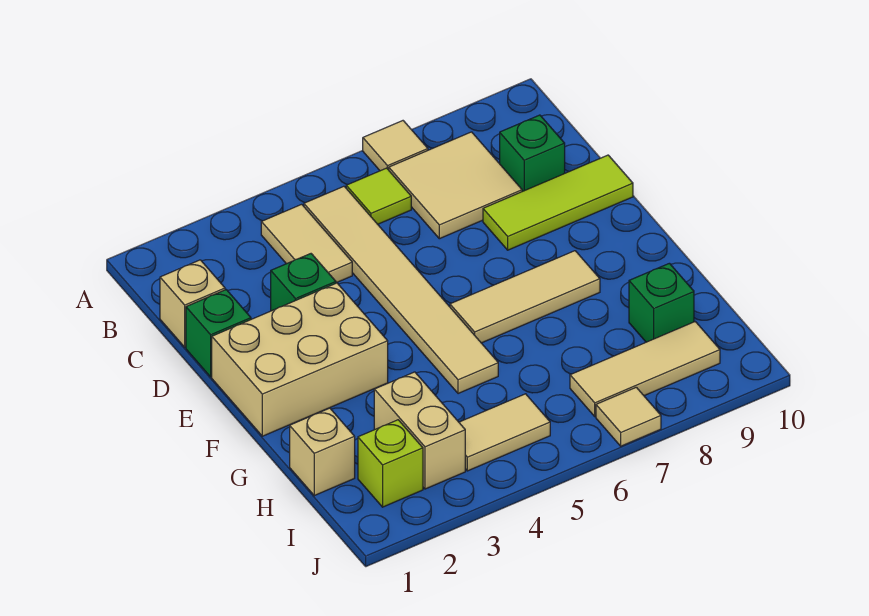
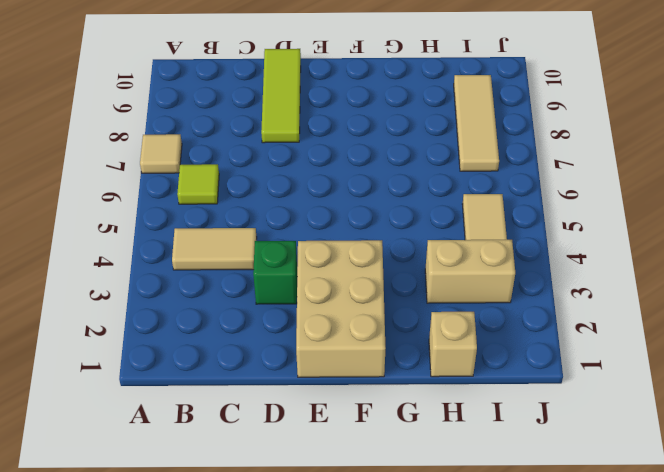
none -> tan 1x6 tile [304,186,498,394]
none -> tan 2x2 tile [389,132,522,239]
none -> tan 1x1 brick [160,260,225,347]

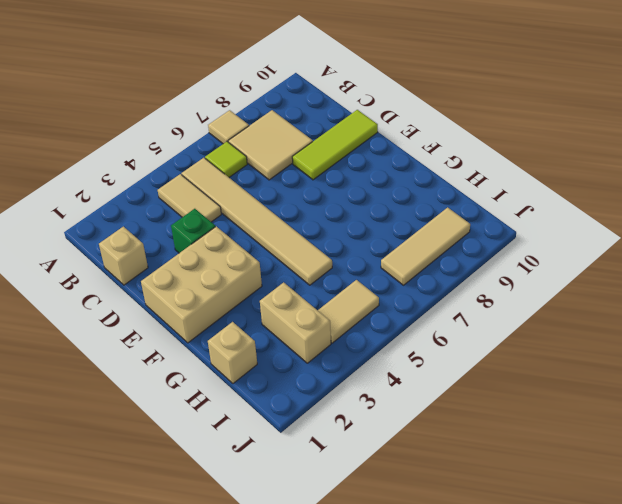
none -> green 1x1 brick [500,115,565,192]
none -> green 1x1 brick [186,290,251,377]
none -> tan 1x3 tile [450,251,600,343]

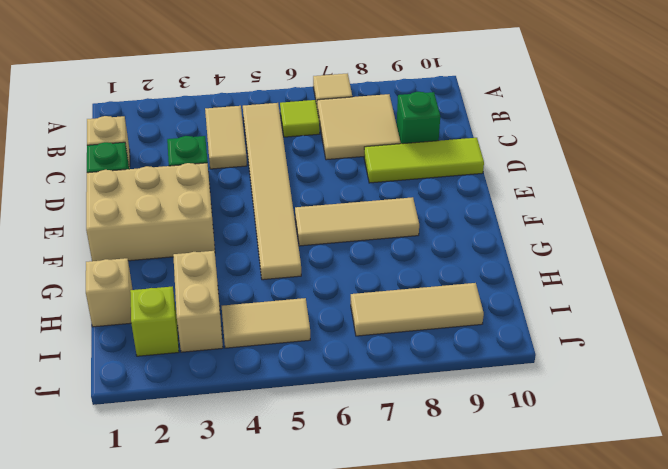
none -> green 1x1 brick [629,263,694,342]
none -> tan 1x1 tile [596,387,661,446]

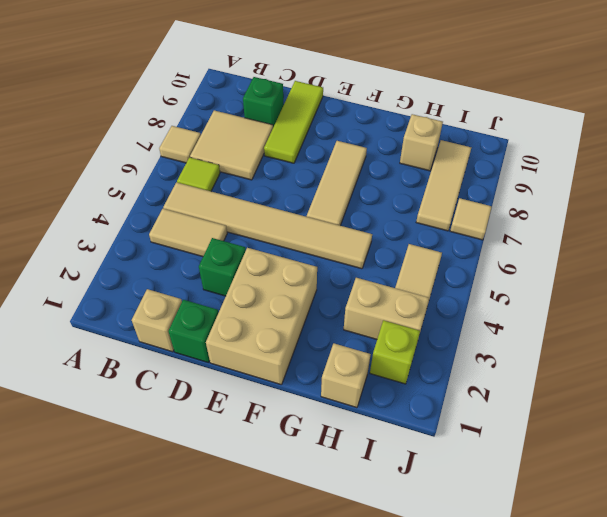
tan 1x1 brick [400,114,443,171] -> green 1x1 brick [629,263,694,342]

